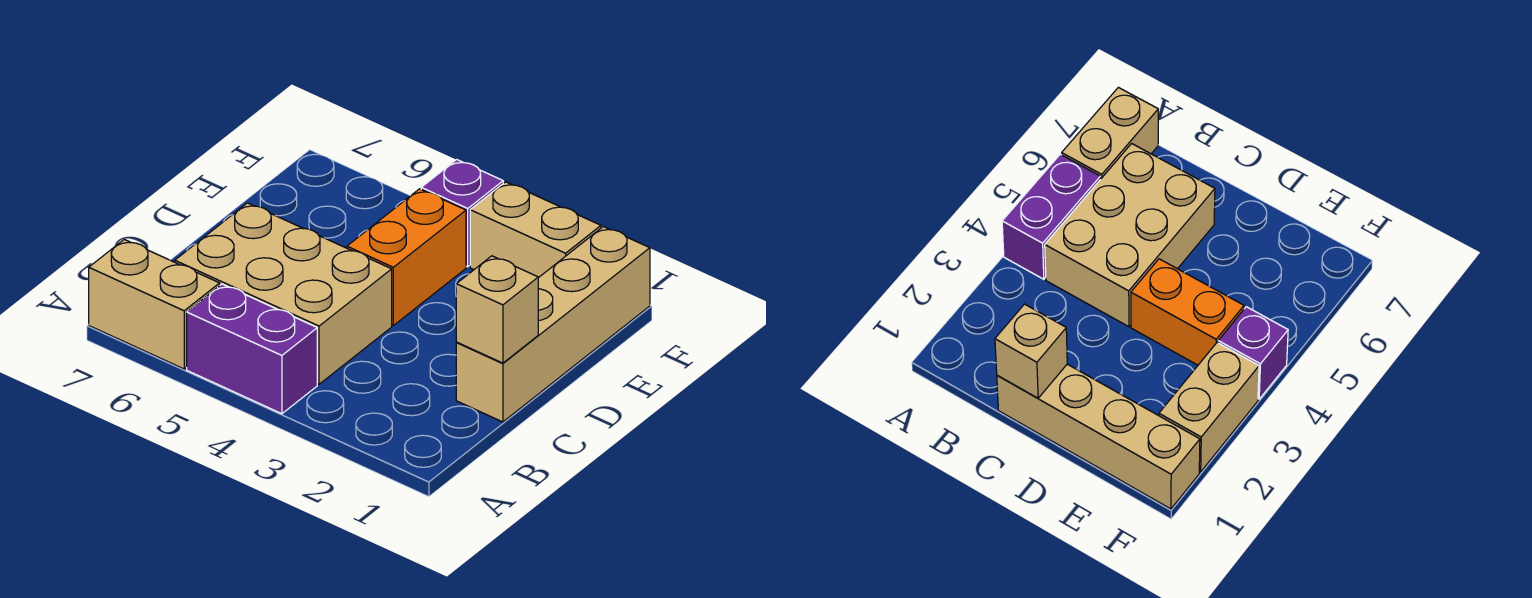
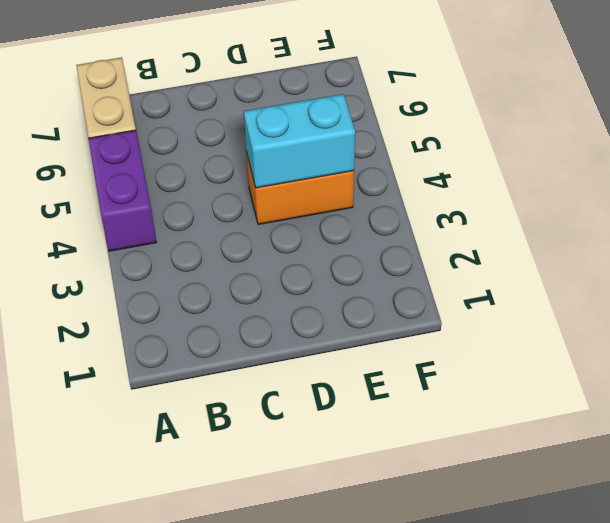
cyan 1x2 brick [244,94,355,188] -> none
none -> tan 2x3 brick [175,203,392,384]
none -> tan 1x4 brick [456,227,650,422]

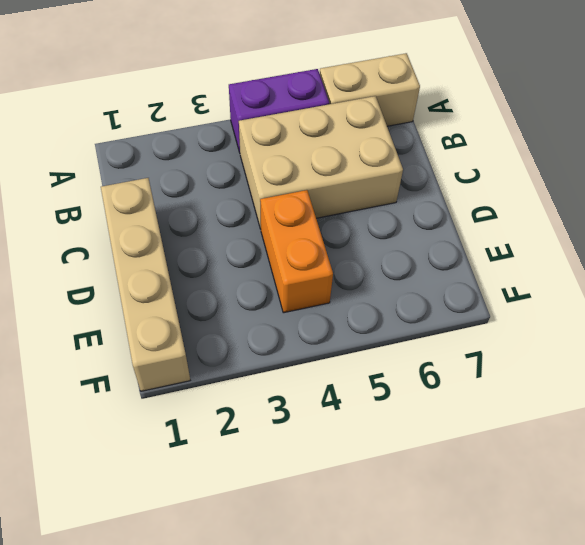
none -> tan 1x2 brick [470,182,601,278]
none -> purple 1x1 brick [421,160,503,267]

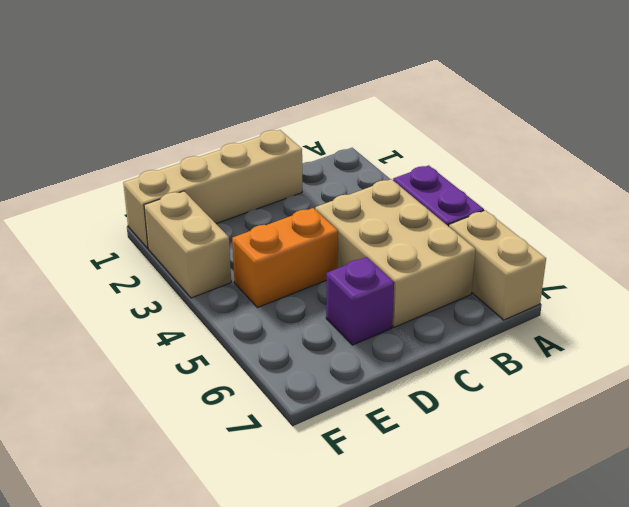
purple 1x1 brick [326,257,394,345] -> purple 1x1 brick moved to [421,160,503,267]
none -> tan 1x1 brick [456,256,538,363]

